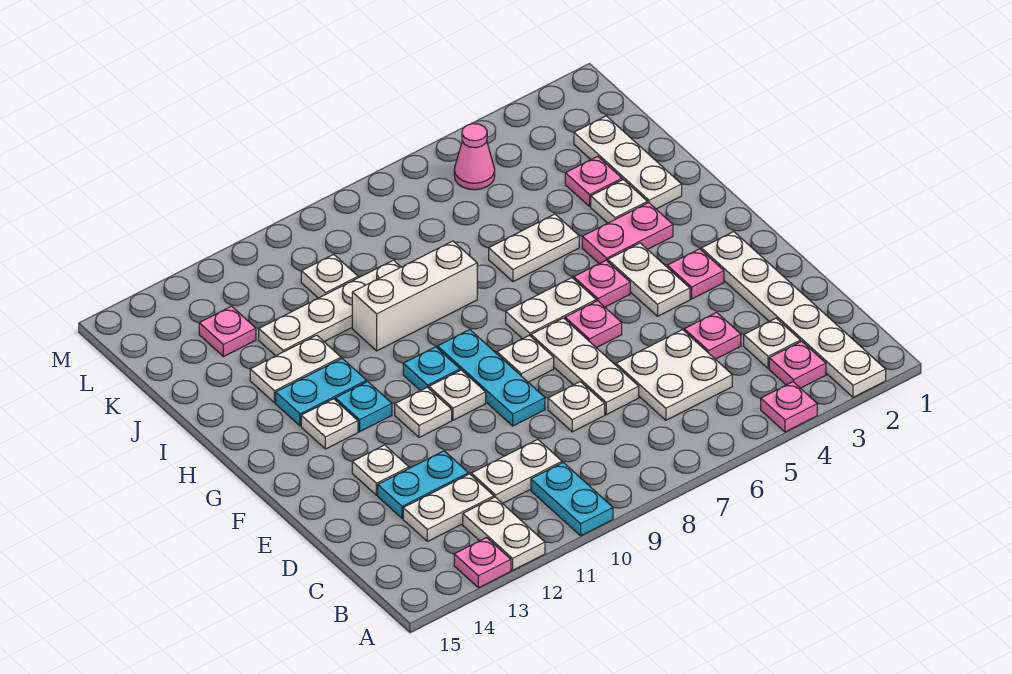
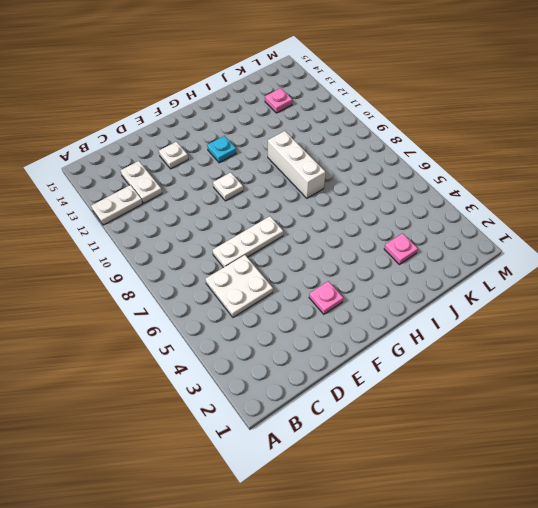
none -> white 1x6 plate [701,232,886,397]
none -> pink 1x1 plate [761,382,817,432]
none -> cyan 1x2 plate [531,463,613,536]
none -> pink 1x1 plate [454,538,511,588]

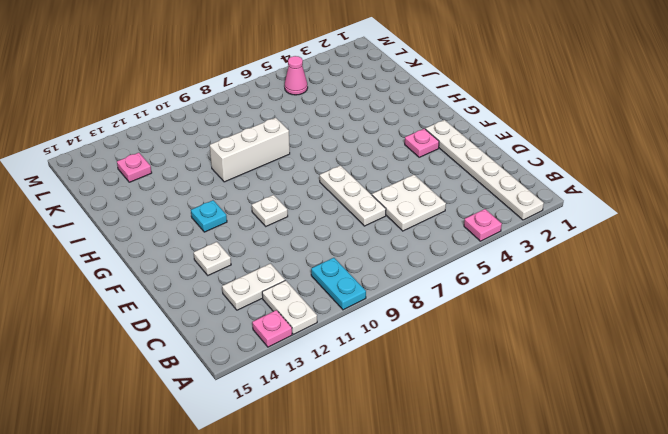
none -> pink 1x1 plate [769,341,826,388]
none -> white 1x1 plate [744,318,800,368]
none -> white 1x2 plate [471,439,562,504]
none -> pink 1x1 plate [684,312,741,359]

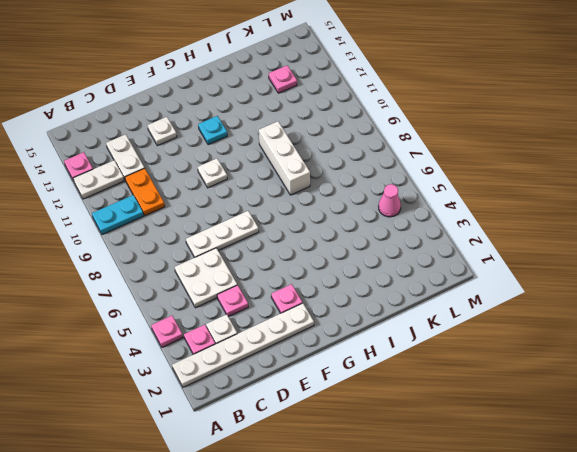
orange 1x2 plate [125,168,165,216] -> white 1x2 plate [471,439,562,504]
none -> white 1x1 plate [548,382,605,432]
none -> cyan 1x2 plate [378,451,468,518]
none -> cyan 1x3 plate [437,330,545,426]
none -> white 1x2 plate [608,243,690,316]

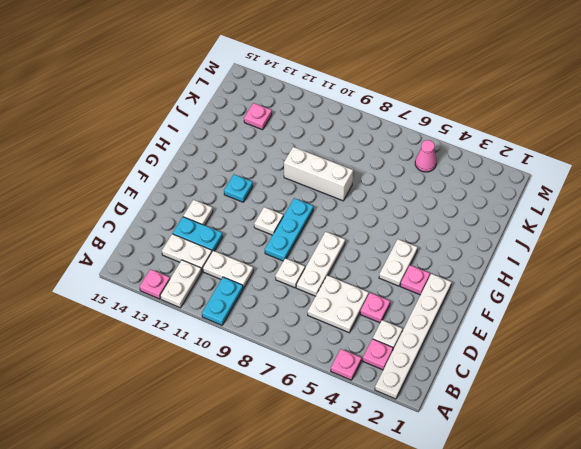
none -> pink 1x1 plate [565,301,622,348]
none -> white 1x1 plate [497,335,554,382]
none -> white 1x1 plate [395,387,452,438]
none -> pink 1x1 plate [574,260,630,307]

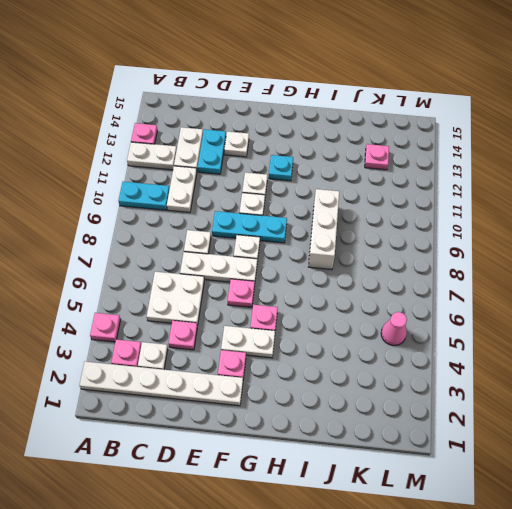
none -> white 1x2 plate [506,278,596,339]
none -> cyan 1x1 plate [403,347,460,391]
none -> white 1x1 plate [301,399,358,449]
none -> pink 1x2 plate [582,203,673,264]

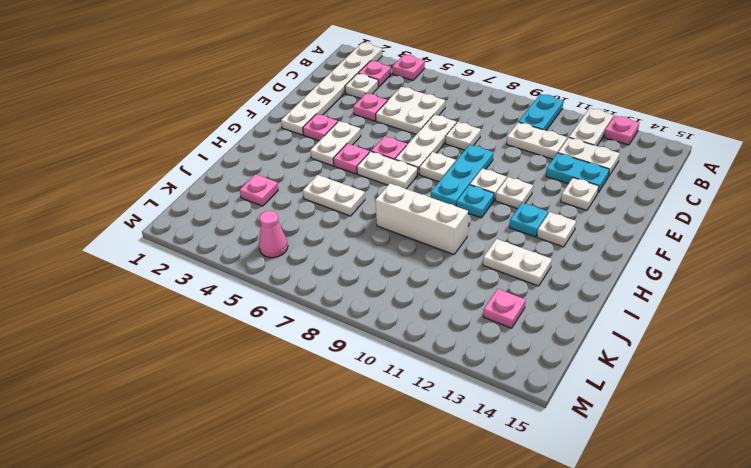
none -> pink 1x2 plate [582,203,673,264]
none -> cyan 1x2 plate [276,359,366,426]
none -> white 1x3 plate [574,116,682,209]
none -> white 1x1 plate [591,180,647,223]

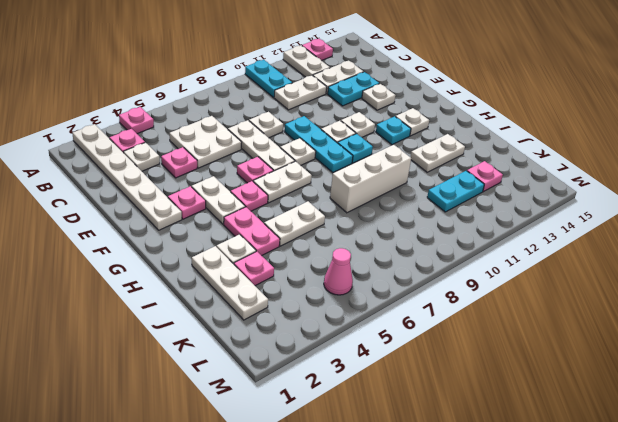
pink 1x2 plate [224,207,280,256] -> pink 1x2 plate turned to [582,203,673,264]
cyan 1x2 plate [427,171,484,212] -> cyan 1x2 plate moved to [276,359,366,426]
none -> white 1x4 plate [259,260,401,356]
none -> white 1x1 plate [301,254,358,298]

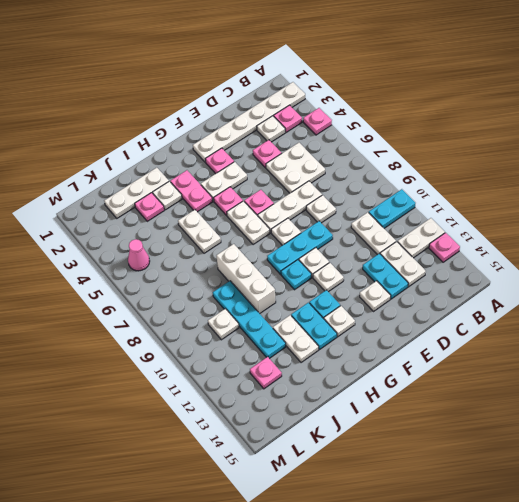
cyan 1x4 plate [213,281,286,359] -> white 1x4 plate [259,260,401,356]

